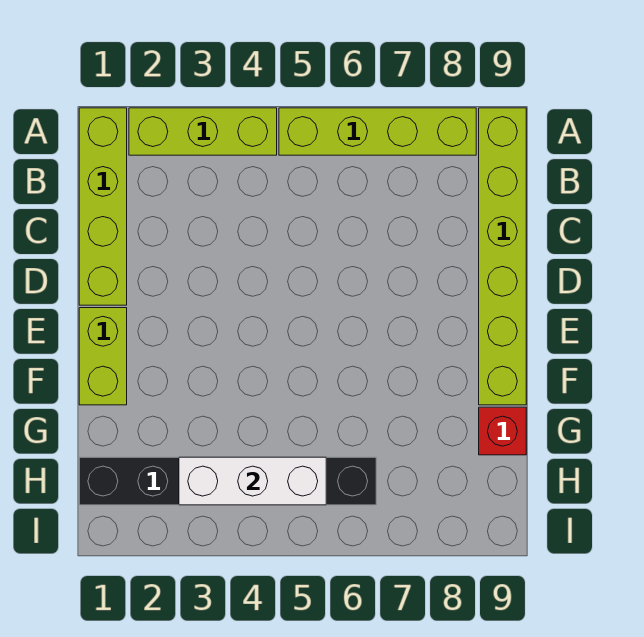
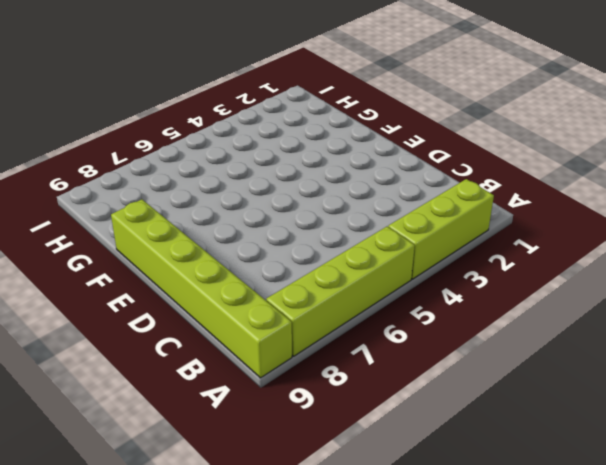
none -> lime 1x4 brick [79,108,127,305]
none -> lime 1x2 brick [79,308,127,405]

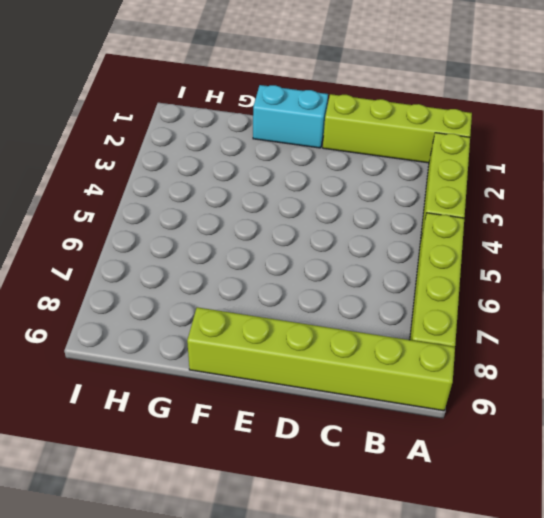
cyan 1x2 brick [253,85,328,148] -> lime 1x2 brick [79,308,127,405]
none -> red 1x1 brick [479,407,526,455]
none -> black 1x6 brick [79,457,376,505]

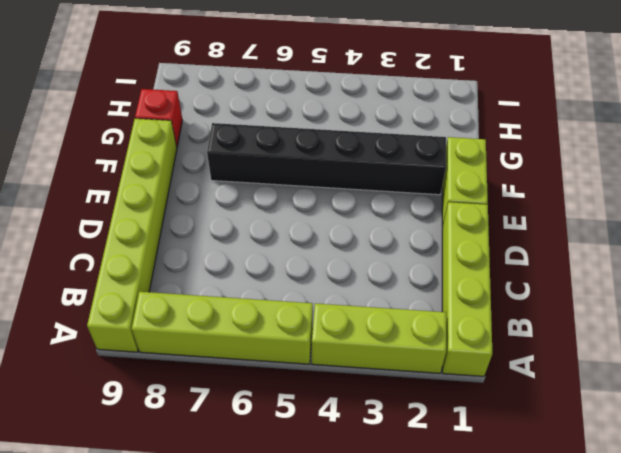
black 1x6 brick [207,123,446,195] -> black 1x6 brick moved to [79,457,376,505]
none -> white 1x3 brick [179,457,326,505]

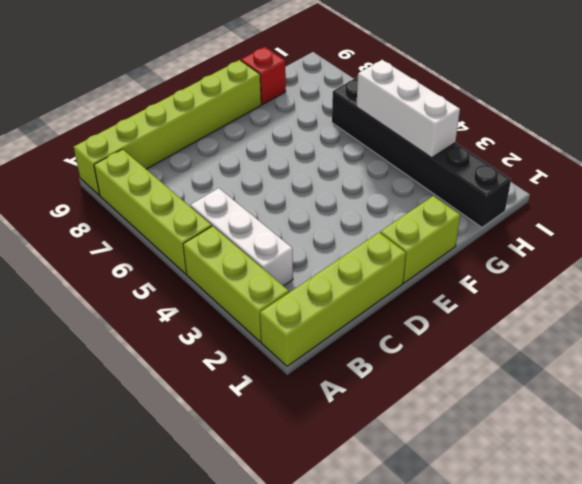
white 1x3 brick [190,188,293,286] -> none

